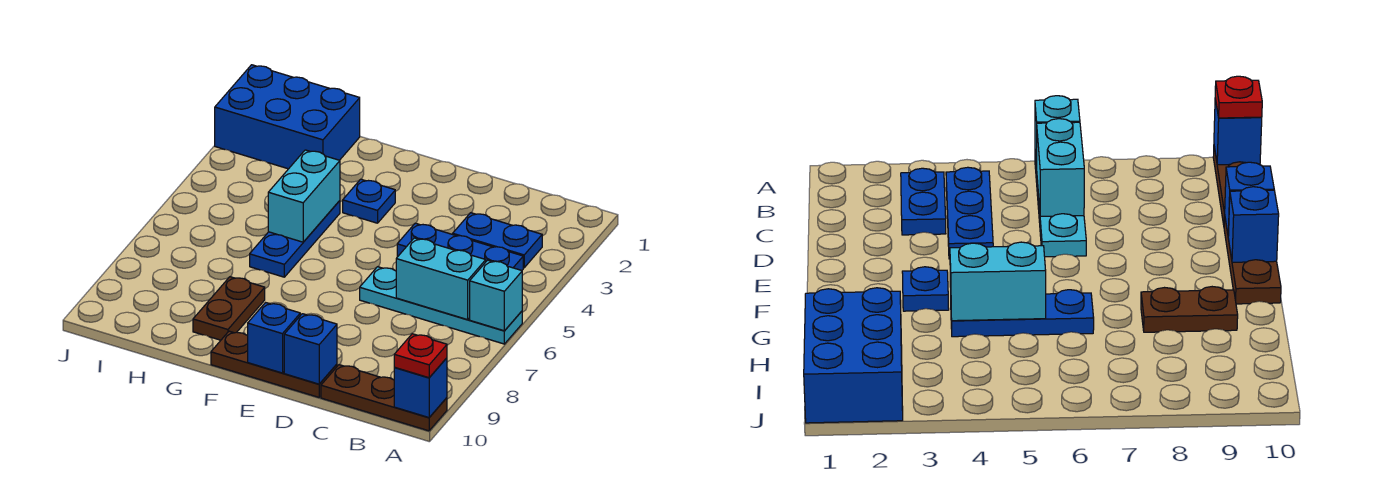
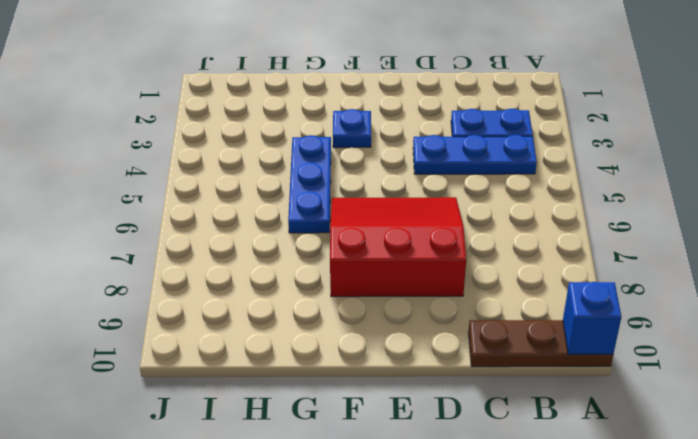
red 3x3 slope [330,197,466,297] -> cyan 1x4 plate [360,267,522,344]
none -> brown 1x3 plate [211,331,337,397]
none -> brown 1x2 plate [193,277,265,340]
none -> blue 2x3 brick [215,65,360,169]

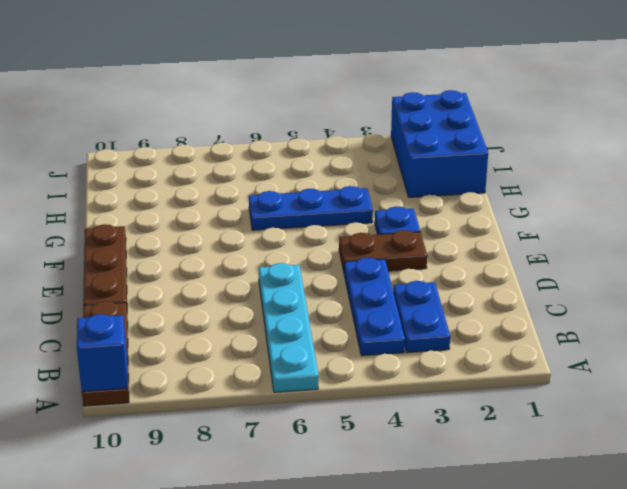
brown 1x2 plate [339,230,427,271] -> brown 1x2 plate moved to [193,277,265,340]
none -> cyan 1x1 brick [470,260,522,331]
none -> cyan 1x2 brick [396,238,486,320]
none -> blue 1x1 brick [284,314,337,384]

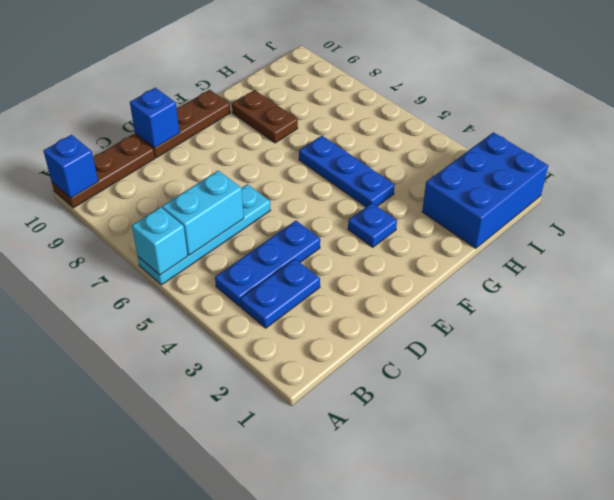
none -> blue 1x1 brick [248,303,300,373]
none -> cyan 1x2 brick [268,150,340,242]
none -> red 1x1 plate [394,334,447,378]

